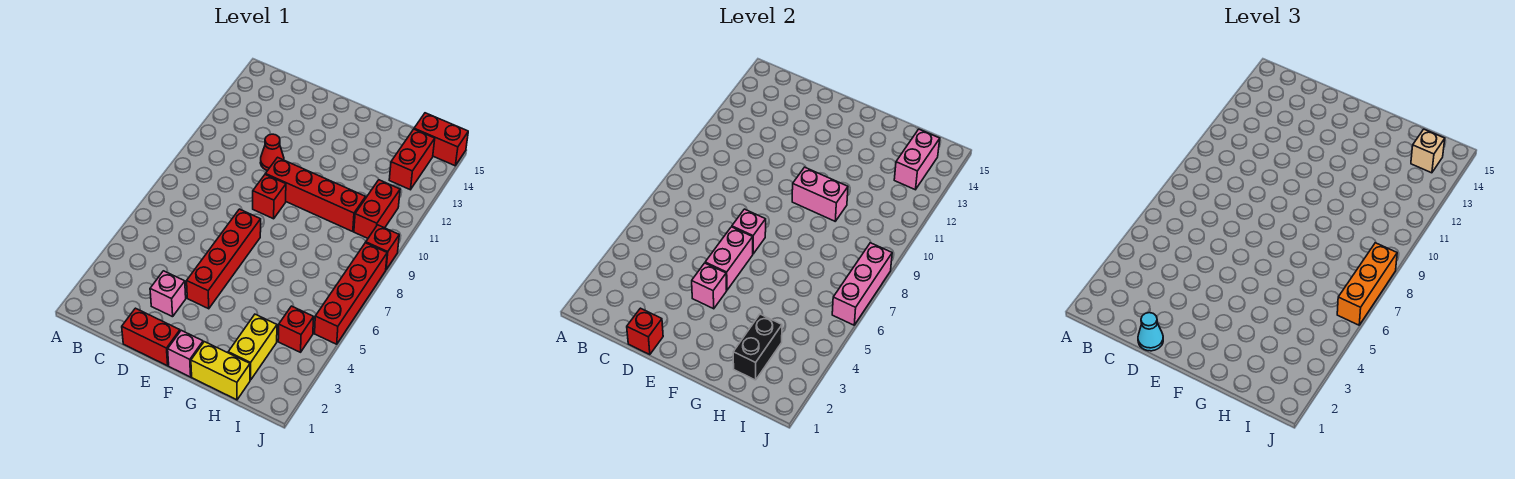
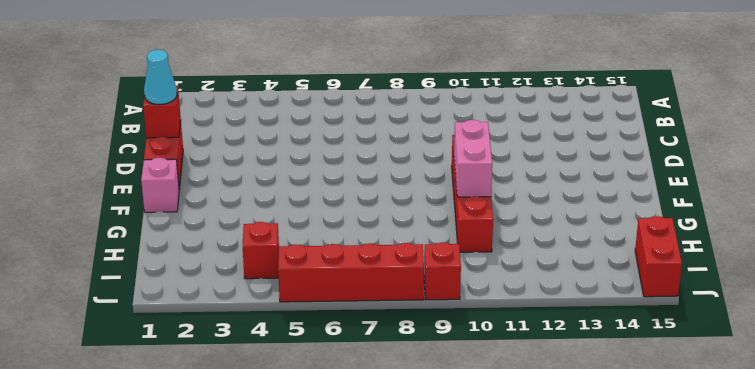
none -> pink 1x1 brick [150,271,186,317]
none -> red 1x1 cone [260,134,284,171]
none -> red 1x4 brick [187,209,261,309]

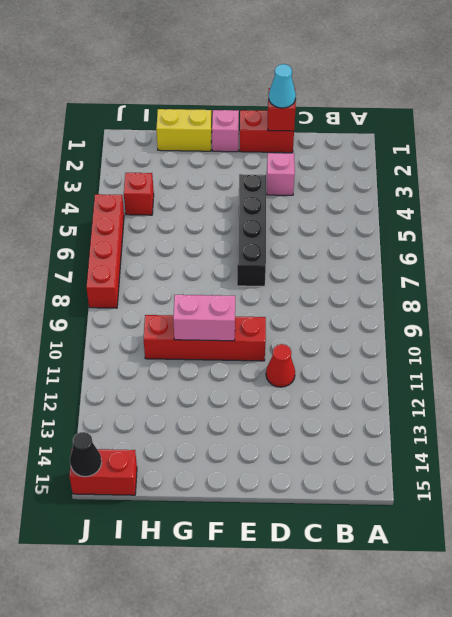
black 1x4 brick [237,174,266,286] -> red 1x4 brick [187,209,261,309]
black 1x1 cone [70,432,102,477] -> none
none -> red 1x1 brick [253,175,286,219]
none -> yellow 1x2 brick [228,314,277,380]
none -> red 1x2 brick [354,180,400,238]

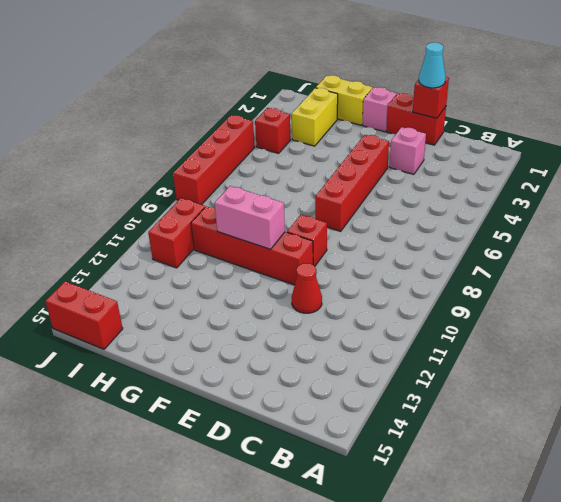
none -> red 1x2 brick [389,129,435,190]
none -> red 1x1 brick [366,225,399,269]
none -> pink 1x1 brick [692,263,727,309]

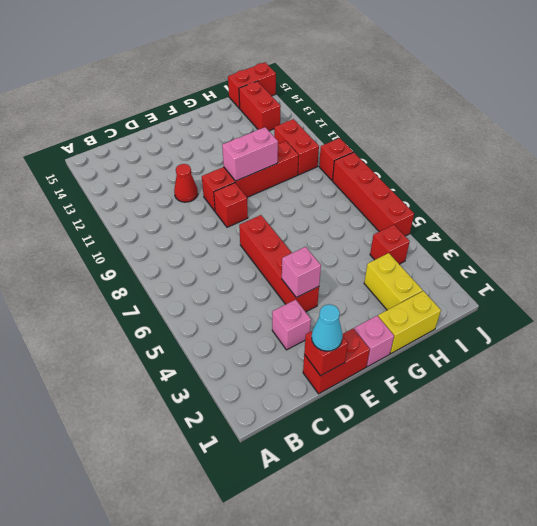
none -> pink 1x2 brick [705,227,753,290]
none -> pink 1x1 brick [732,209,766,254]
none -> black 1x2 brick [733,314,782,380]

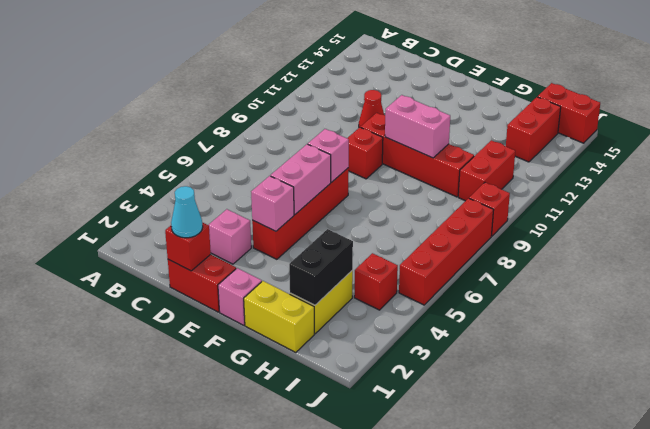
none -> pink 1x2 brick [894,129,940,190]
none -> pink 1x3 brick [832,243,892,325]
none -> tan 1x1 brick [1411,129,1445,173]

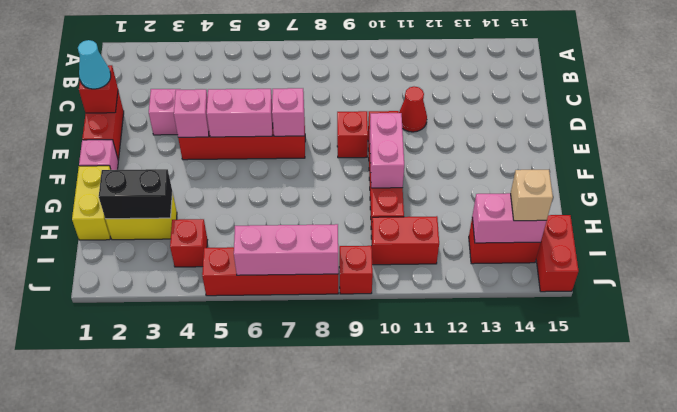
none -> orange 1x3 brick [1337,243,1397,325]

